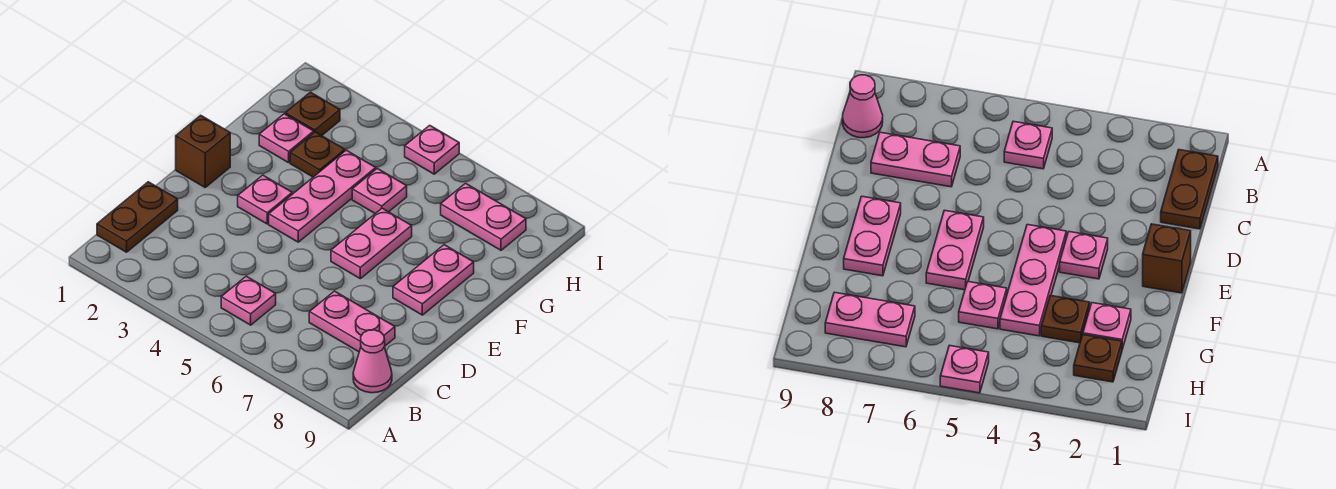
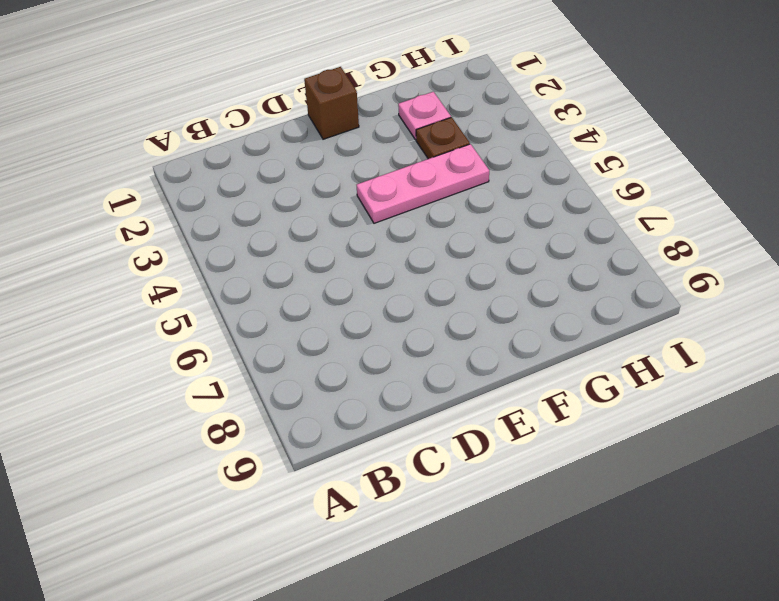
none -> brown 1x2 plate [97,182,178,252]
none -> pink 1x1 plate [221,276,276,325]
none -> pink 1x1 cone [353,330,392,393]

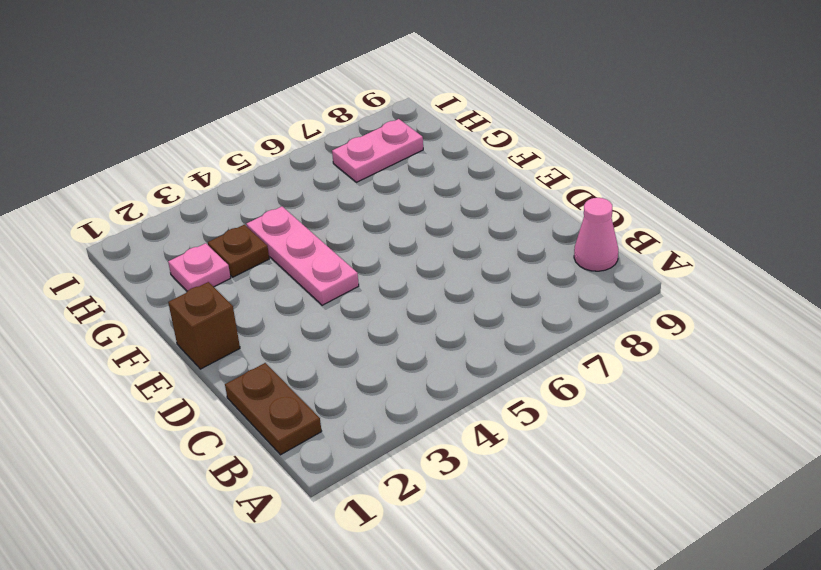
none -> pink 1x1 plate [221,276,276,325]
none -> pink 1x2 plate [309,291,395,352]
none -> pink 1x1 plate [238,175,292,224]

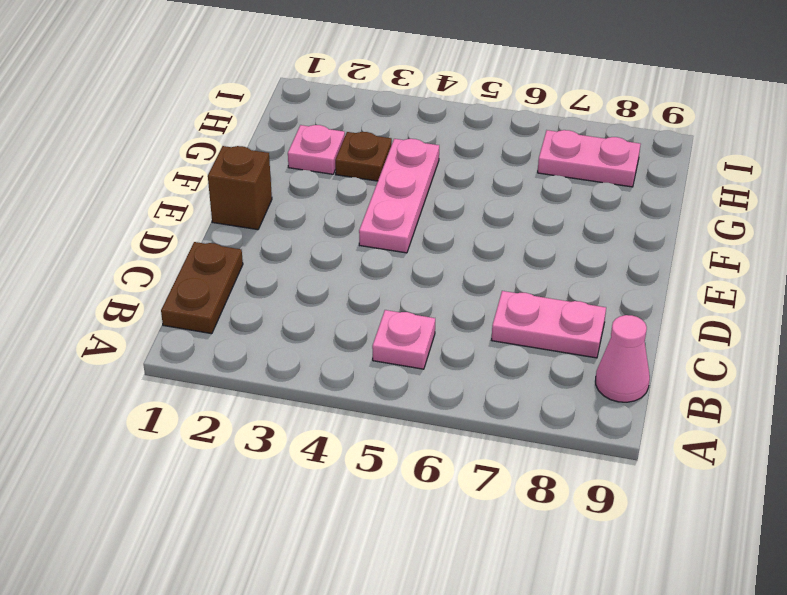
none -> pink 1x1 plate [238,175,292,224]
none -> pink 1x2 plate [331,208,412,279]
none -> pink 1x2 plate [393,245,474,315]

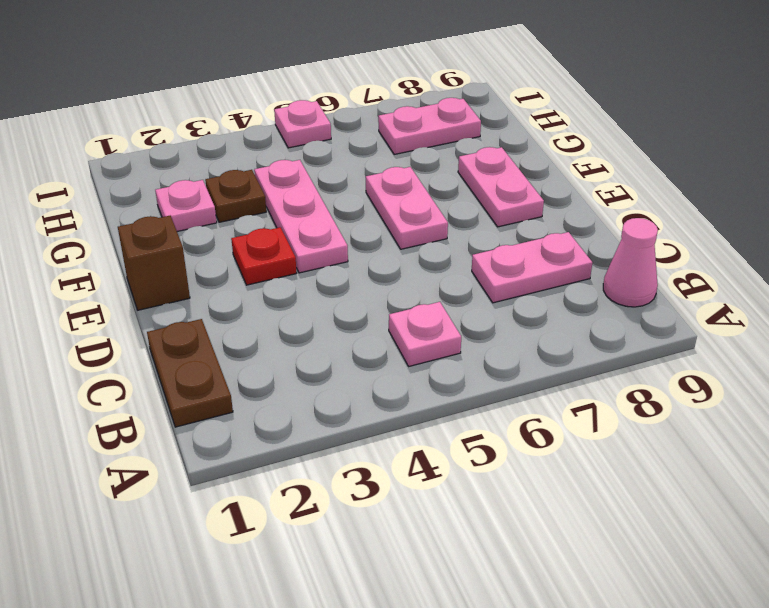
red 1x1 plate [231,227,297,285] -> pink 1x1 plate [238,175,292,224]
none -> pink 1x1 plate [352,168,407,214]
none -> brown 1x1 plate [285,92,340,136]

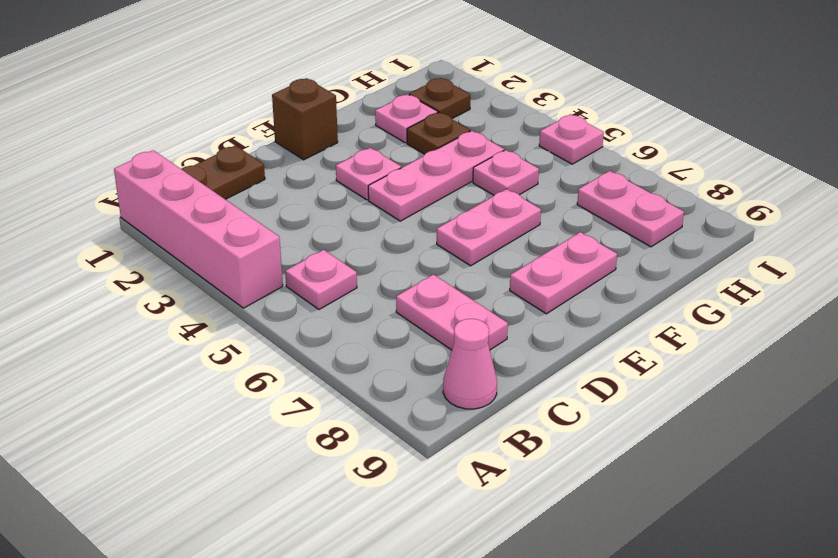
pink 1x4 brick [114,150,283,308] -> none

